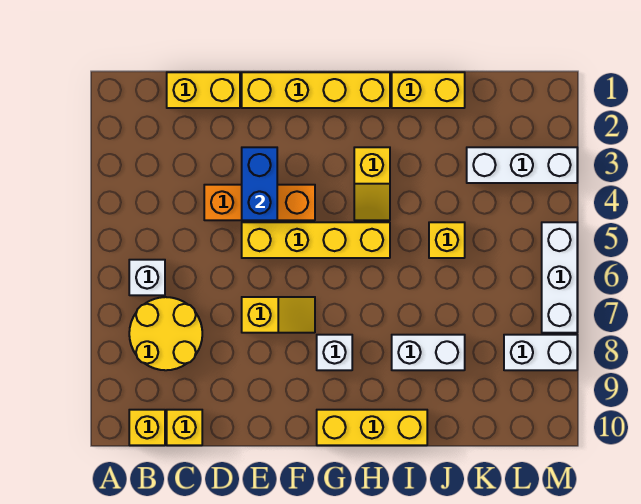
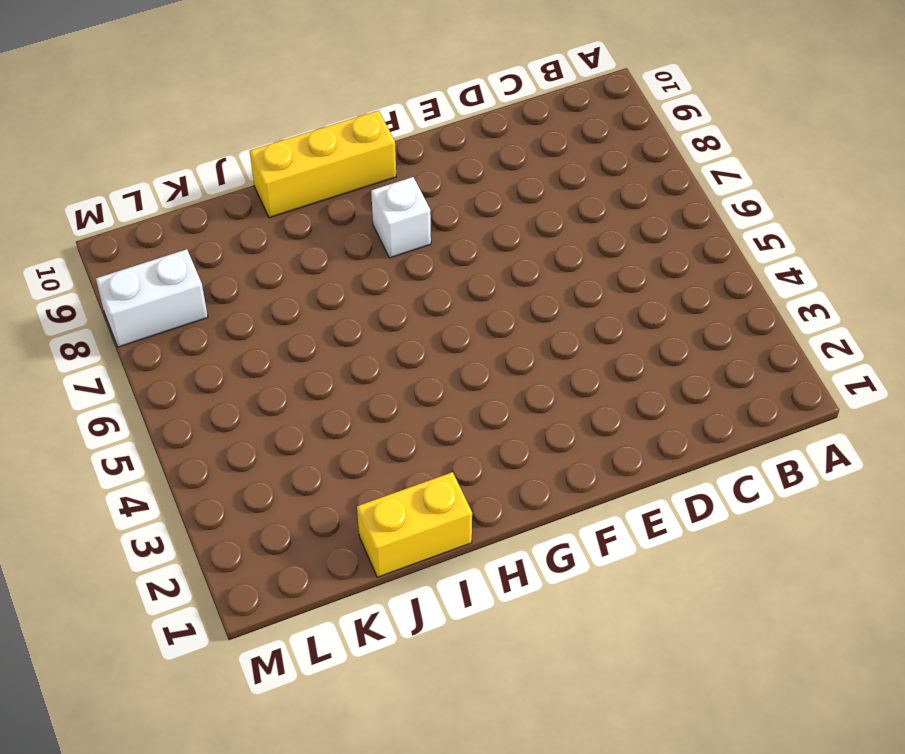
none -> white 1x1 brick [129,260,165,295]
none -> yellow 2x2 round brick [129,297,202,370]
none -> yellow 1x1 brick [129,410,165,445]

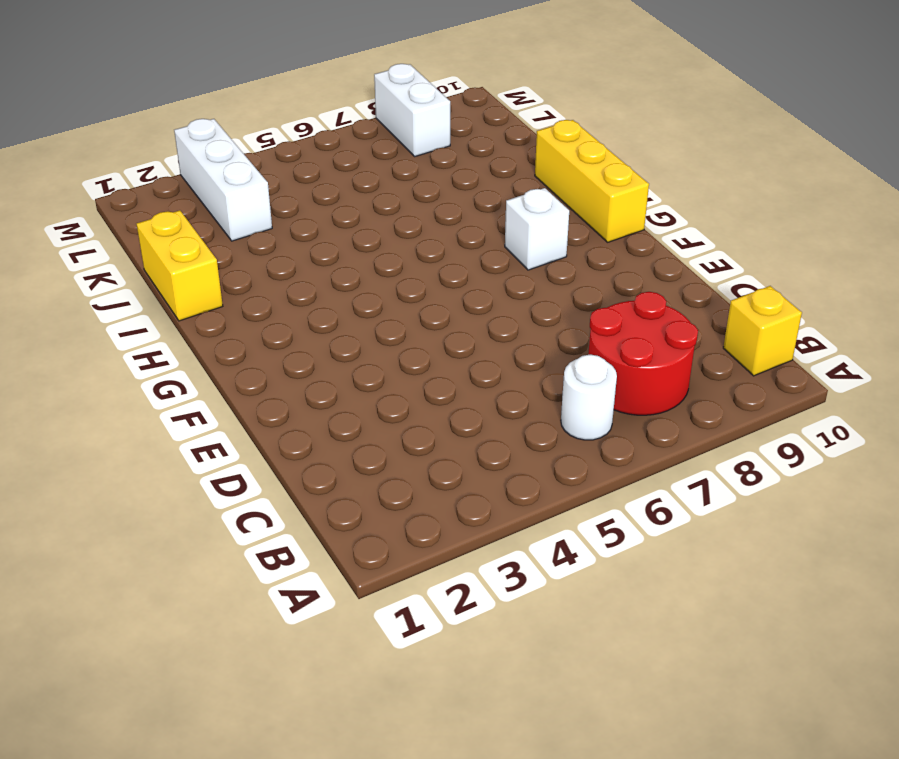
white 1x1 round brick [561,355,617,440] -> white 1x1 brick [129,260,165,295]
red 2x2 round brick [588,292,698,415] -> yellow 2x2 round brick [129,297,202,370]
none -> yellow 1x2 brick [167,72,240,108]
none -> yellow 1x1 brick [167,410,202,445]
none -> orange 1x3 brick [204,185,315,220]

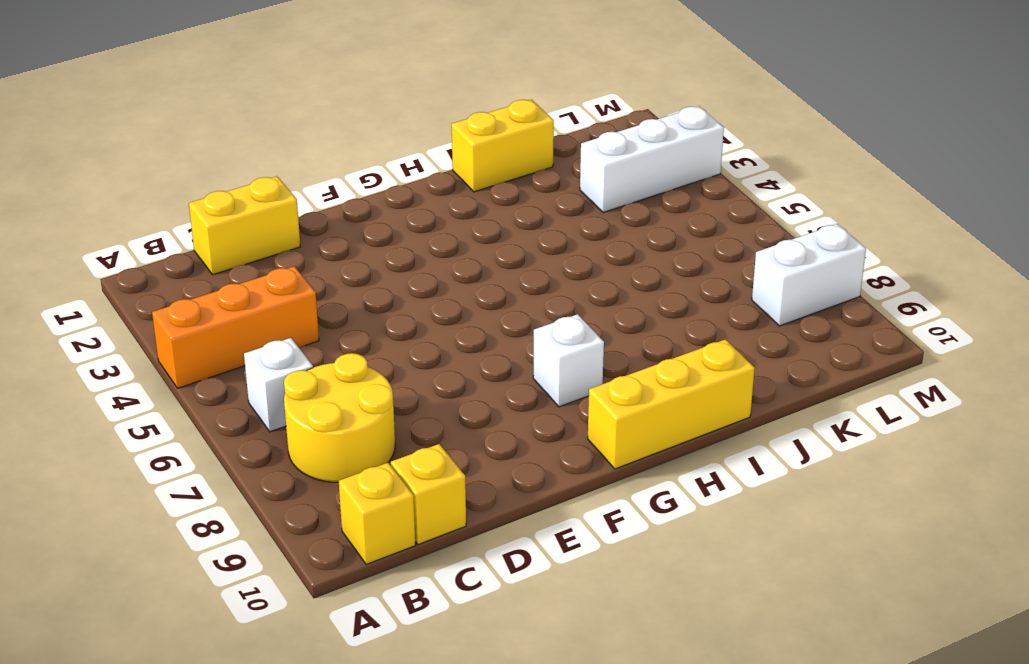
orange 1x3 brick [152,266,319,388] -> orange 1x3 brick moved to [204,185,315,220]
none -> yellow 1x4 brick [242,72,390,108]
none -> yellow 1x4 brick [242,222,390,258]
none -> yellow 1x2 slope [242,297,315,333]

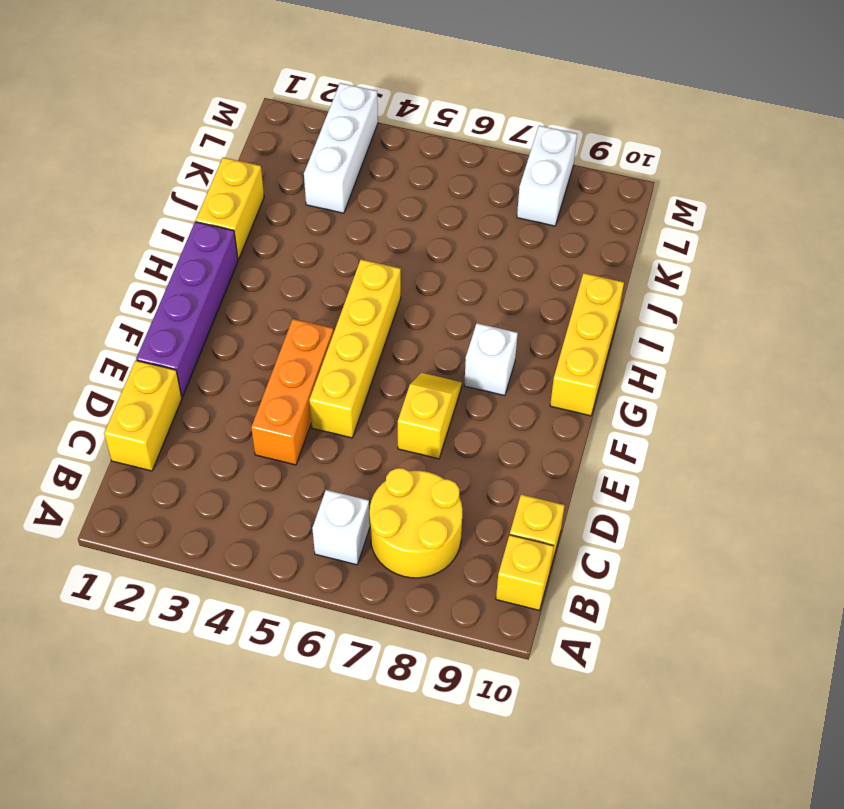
purple 1x4 brick [136,222,238,397] -> yellow 1x4 brick [242,72,390,108]
none -> yellow 1x2 slope [354,147,390,220]
none -> white 1x2 brick [392,335,465,370]
none -> yellow 1x1 brick [429,222,465,258]

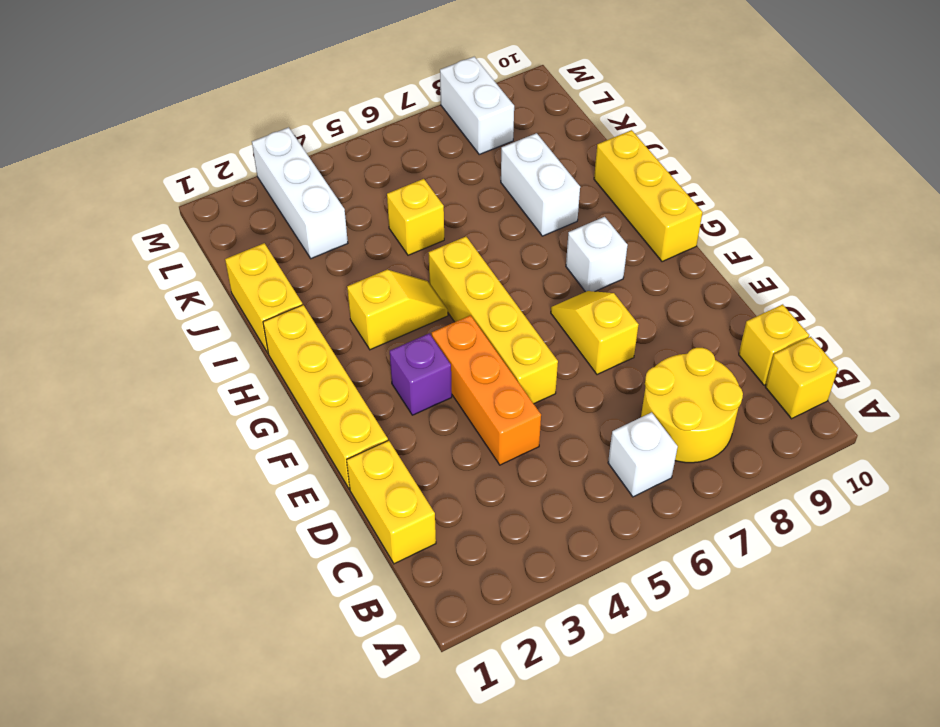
purple 1x1 brick [390,333,452,415] -> none
none -> white 1x3 brick [542,222,577,333]
none -> blue 1x2 brick [242,147,277,220]

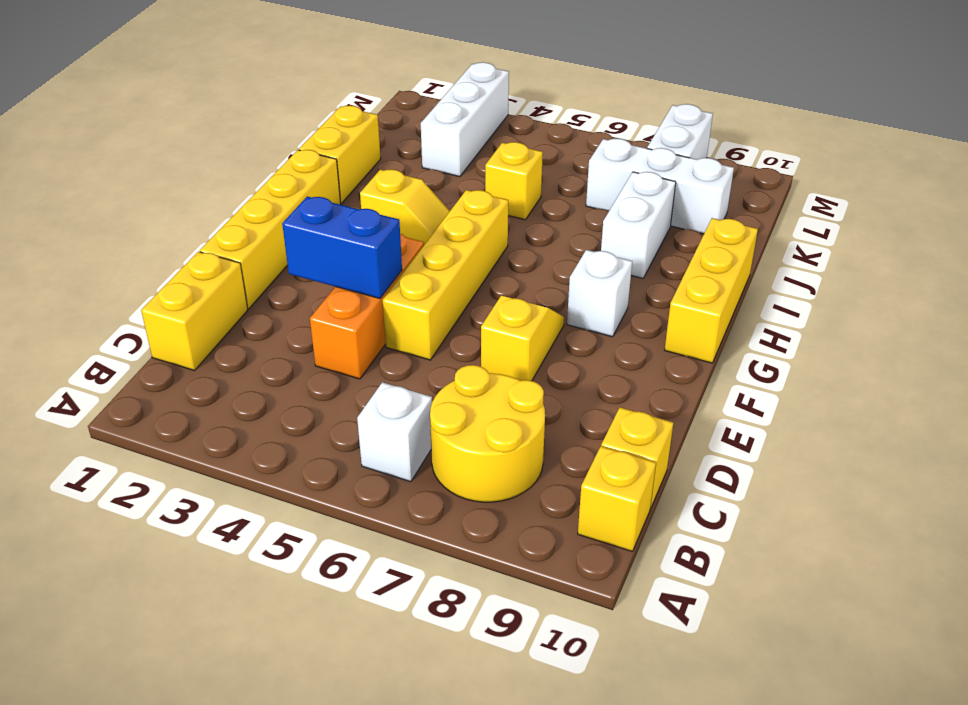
white 1x3 brick [586,139,734,234] -> white 1x3 brick moved to [542,222,577,333]

